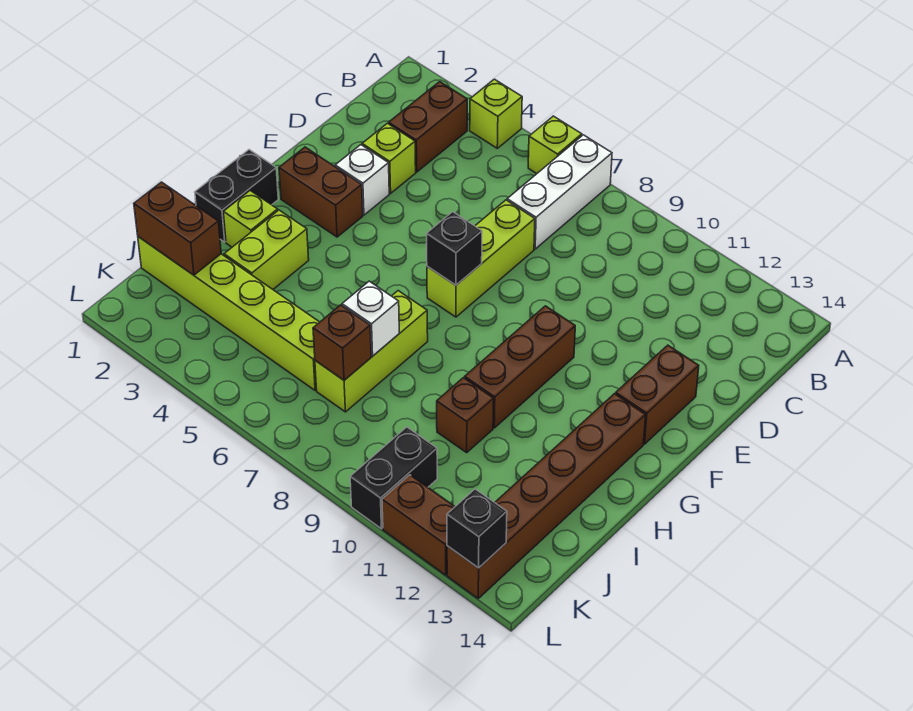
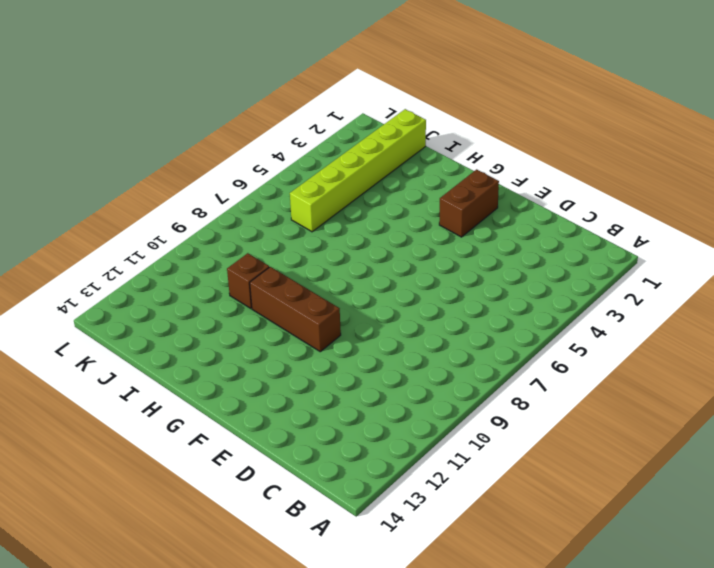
none -> lime 1x1 brick [470,79,522,148]
none -> lime 1x1 brick [528,116,582,174]
none -> white 1x3 brick [507,135,612,249]

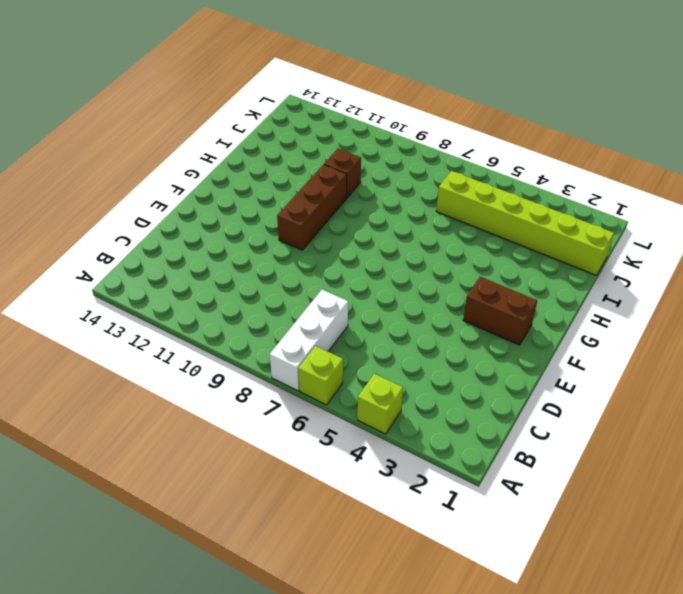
none -> brown 1x2 brick [389,82,467,172]
none -> lime 1x1 brick [362,123,416,193]
none -> lime 1x3 brick [427,200,535,317]

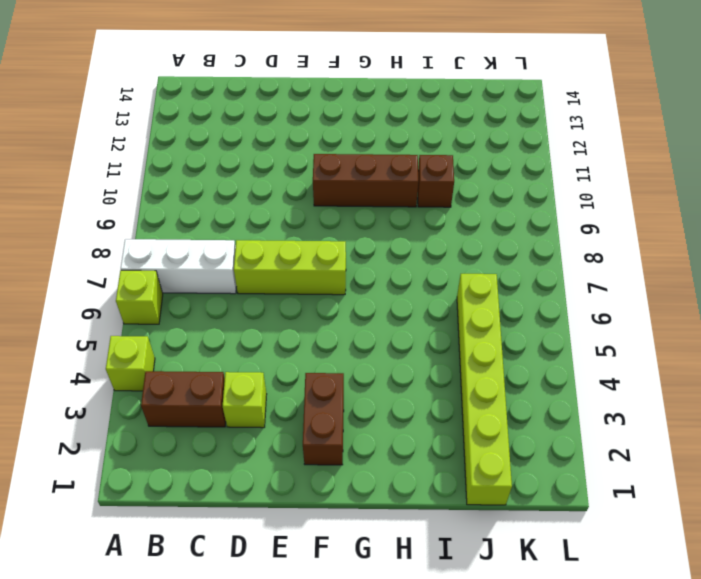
none -> white 1x1 brick [335,145,389,215]
none -> brown 1x2 brick [616,345,699,444]
none -> black 1x2 brick [195,150,278,242]

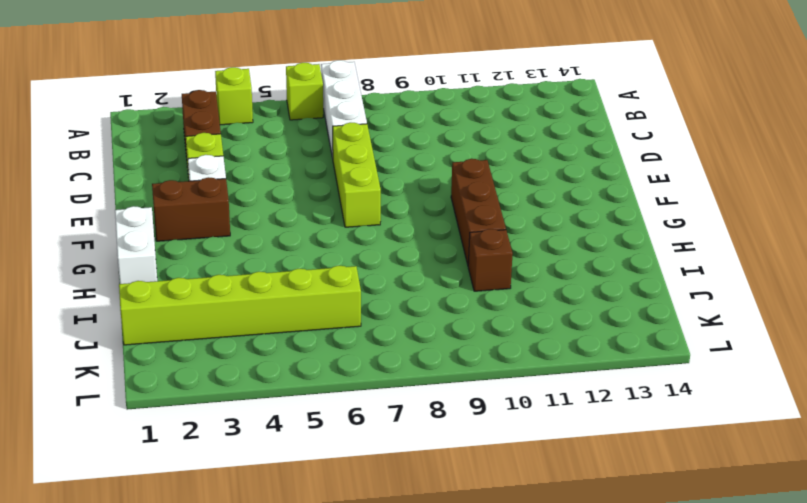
white 1x2 brick [115,206,157,284] -> black 1x2 brick [195,150,278,242]
none -> brown 1x2 brick [616,345,699,444]
none -> brown 1x6 brick [447,394,646,598]
none -> lime 1x1 brick [223,191,278,247]

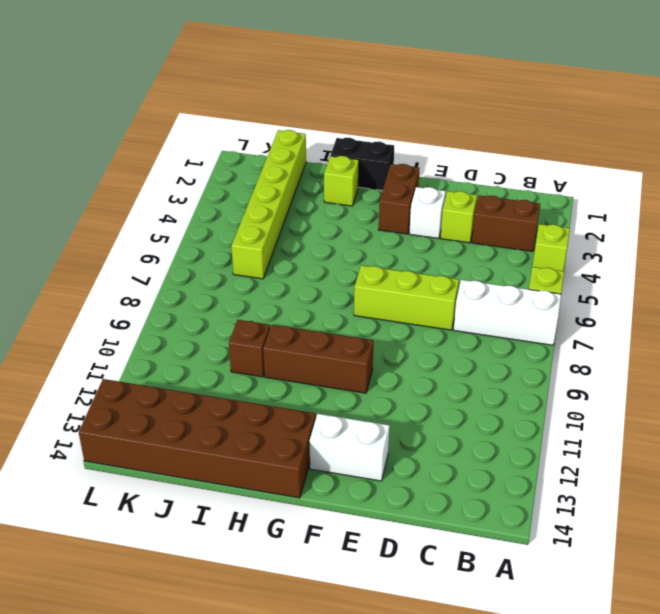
white 1x2 brick [310,414,390,481] -> brown 1x2 brick [616,345,699,444]
brown 2x6 brick [79,379,316,498] -> brown 1x6 brick [447,394,646,598]
none -> lime 1x2 brick [224,210,309,289]
none -> lime 1x3 brick [315,291,428,412]
none -> black 1x2 brick [350,427,437,529]

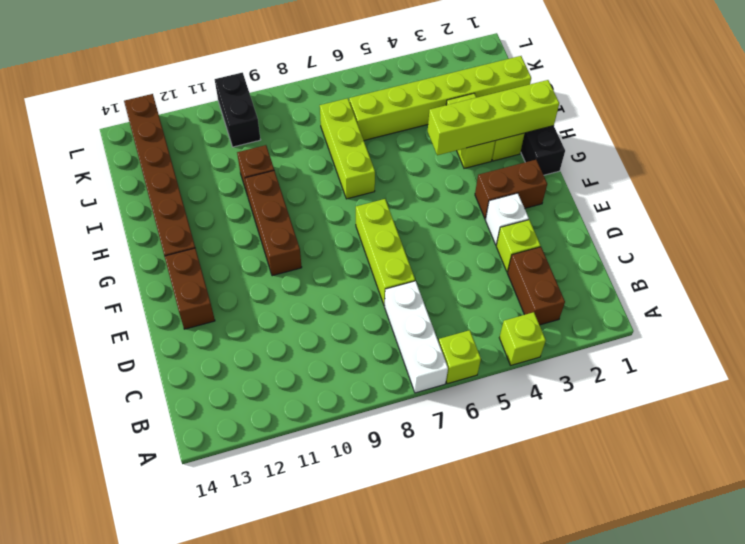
lime 1x4 brick [428,80,559,155] -> none
none -> brown 1x2 brick [382,475,455,575]
none -> black 1x1 brick [427,212,482,285]
none -> white 1x1 brick [342,281,399,356]

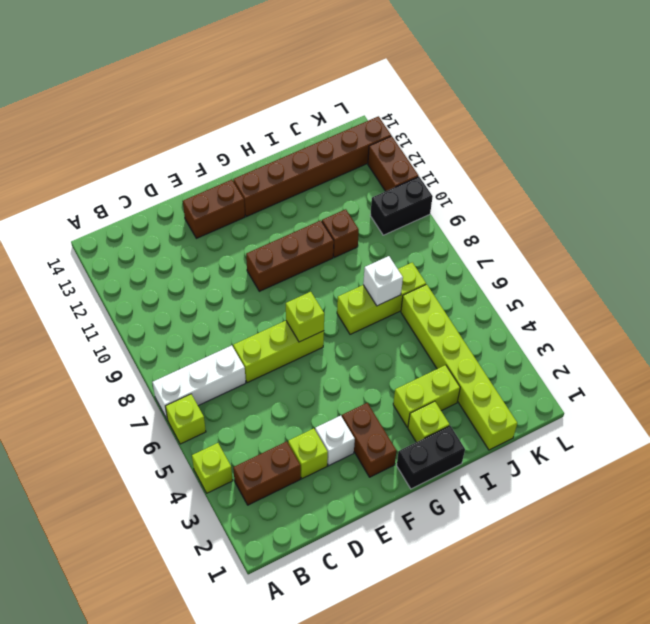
lime 1x1 brick [286,292,324,342] -> black 1x1 brick [427,212,482,285]
none -> brown 1x2 brick [134,182,221,275]
none -> brown 1x1 brick [313,305,371,380]
none -> black 1x1 brick [447,489,507,568]

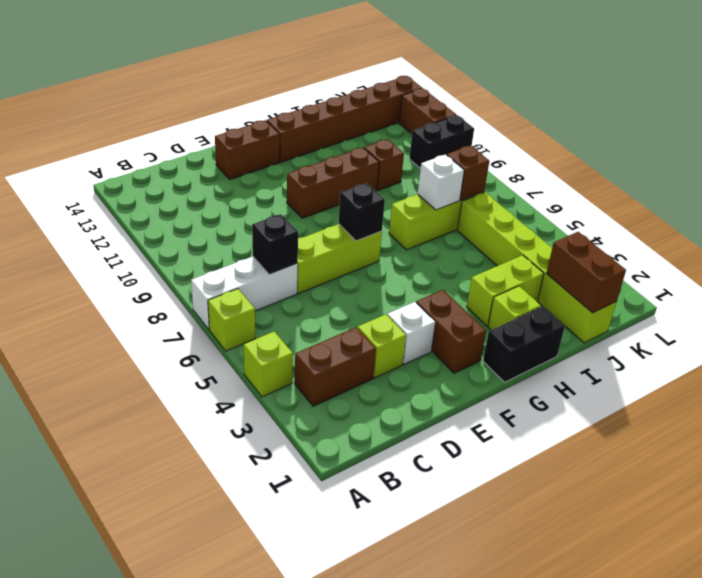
black 1x1 brick [252,214,298,275] -> black 1x1 brick moved to [447,489,507,568]

